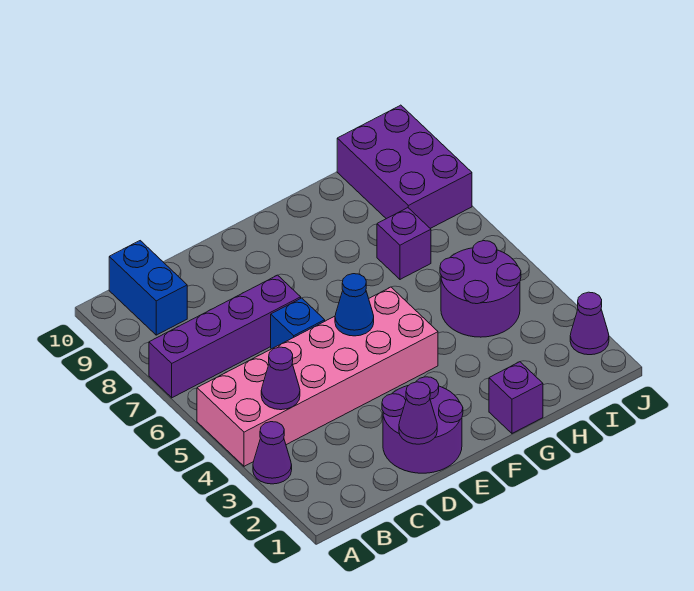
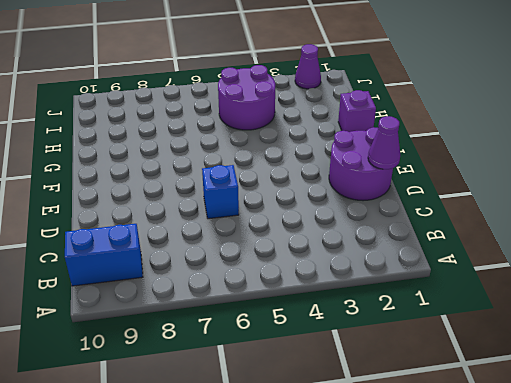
none -> purple 1x1 cone [253,422,292,484]
none -> pink 2x6 brick [197,287,438,466]
none -> purple 1x4 brick [149,275,301,398]

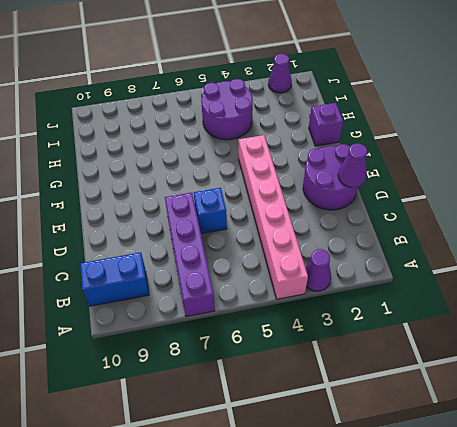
pink 1x6 brick [239,135,308,299] -> pink 2x6 brick [197,287,438,466]
none -> purple 1x1 brick [377,208,431,279]
none -> purple 2x3 brick [337,105,472,228]
none -> purple 1x1 cone [261,347,300,410]

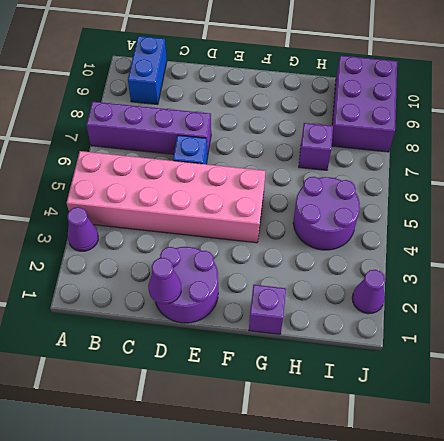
none -> purple 1x1 cone [261,347,300,410]
none -> blue 1x1 cone [335,274,374,336]

